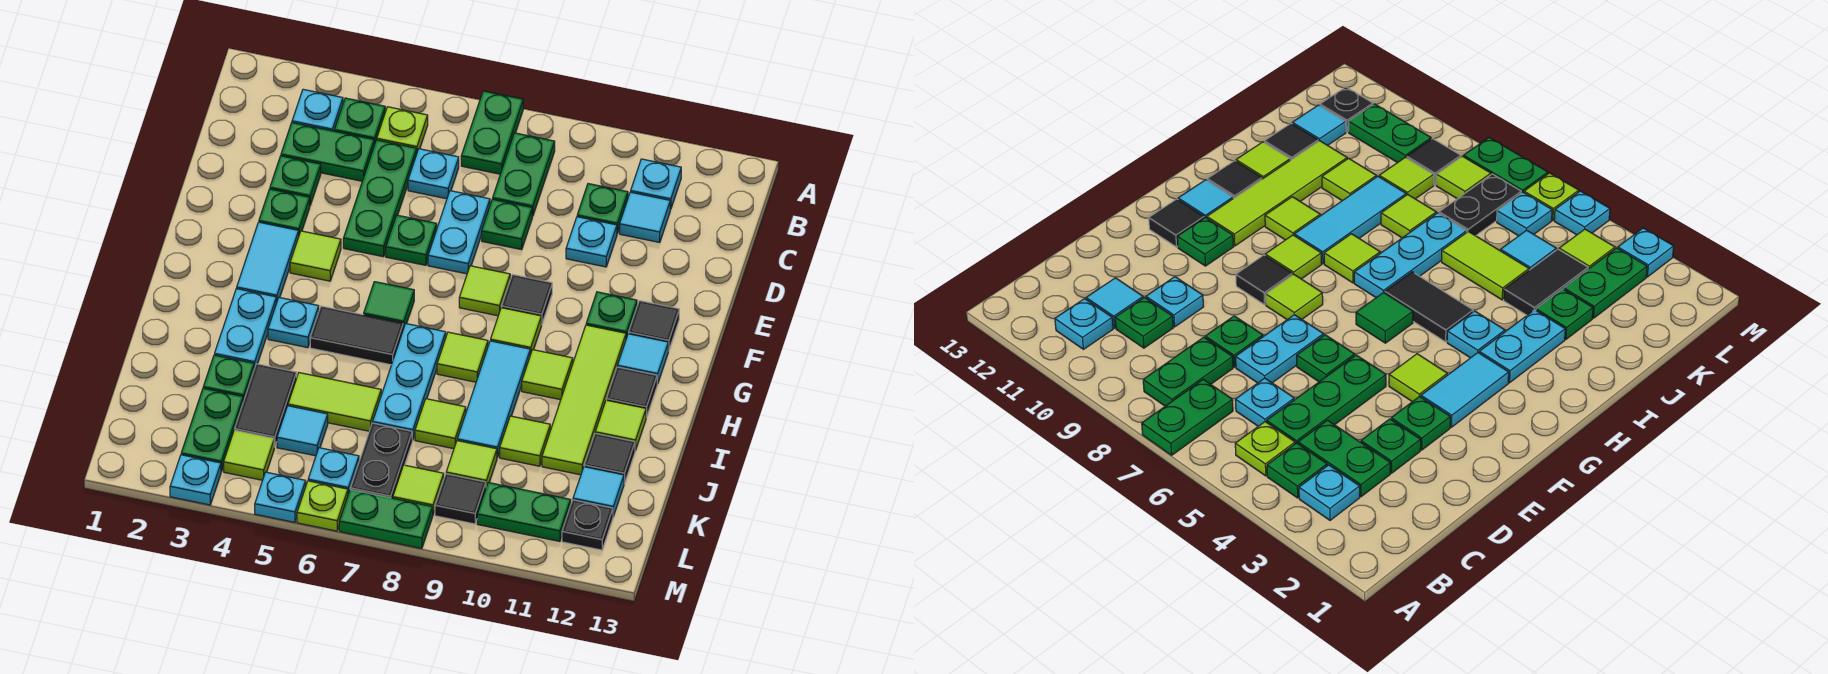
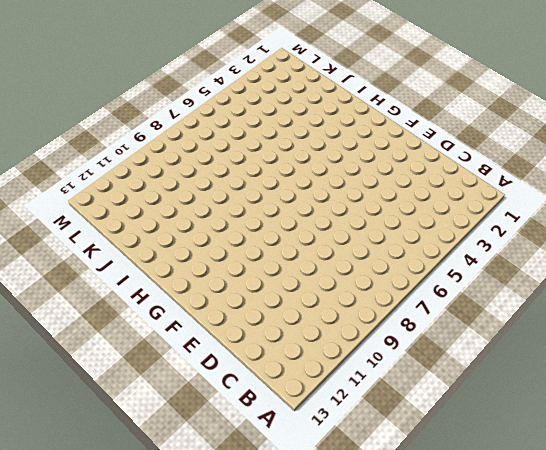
none -> green 1x2 plate [461,91,523,174]
none -> cyan 1x1 plate [292,89,343,131]
none -> green 1x1 plate [334,98,385,145]
none -> lime 1x1 plate [377,107,428,152]

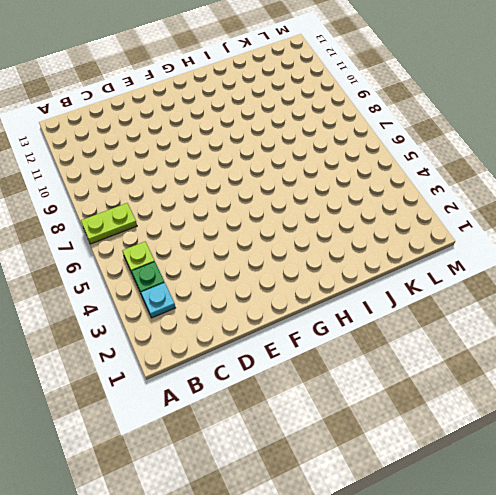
lime 1x2 plate [81,203,137,244] -> green 1x2 plate [461,91,523,174]
none -> green 1x2 plate [493,133,555,216]
none -> cyan 1x1 plate [631,159,681,209]
none -> green 1x2 plate [281,123,374,181]
none -> green 1x3 plate [343,140,417,257]

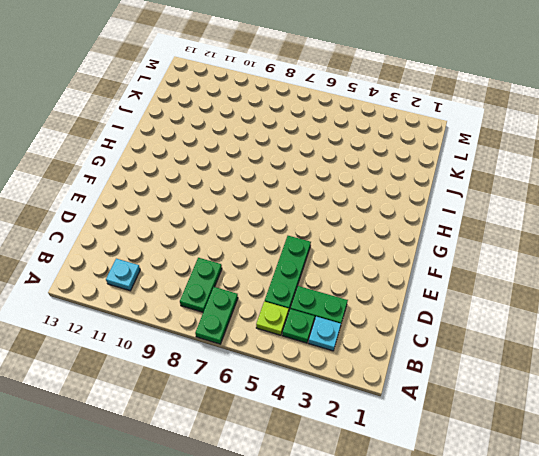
none -> cyan 1x1 plate [408,149,459,199]
none -> green 1x1 plate [577,184,628,234]
none -> cyan 1x1 tile [620,192,670,242]
none -> green 1x1 plate [270,156,321,205]

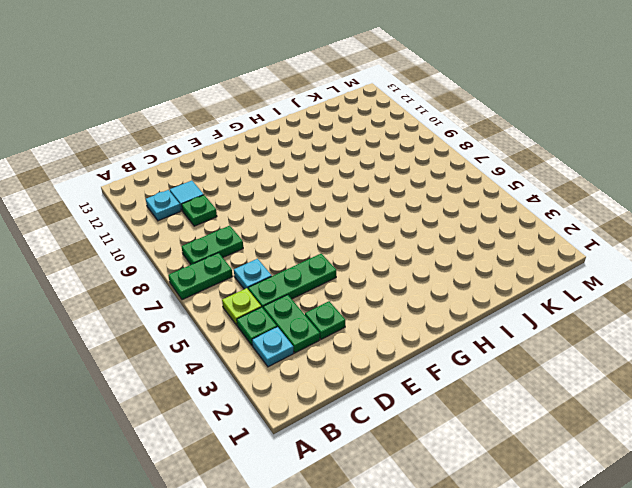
none -> cyan 1x2 plate [428,191,490,274]
none -> green 1x1 plate [482,199,532,250]
none -> cyan 1x1 plate [566,217,617,267]
none -> green 1x1 plate [259,189,310,234]

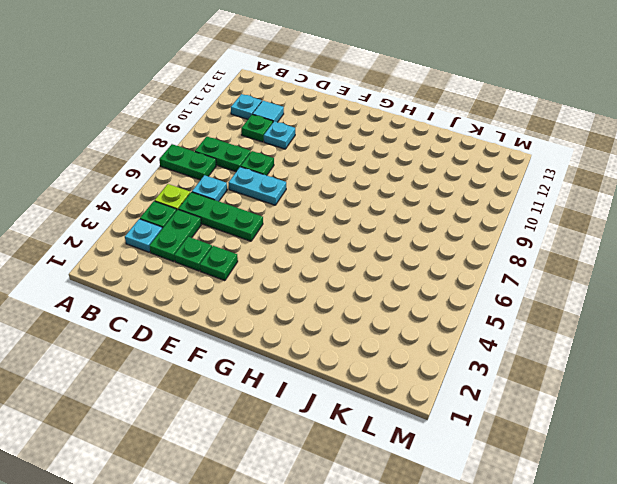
none -> green 1x1 plate [386,215,437,265]
none -> cyan 1x2 tile [237,222,299,303]
none -> lime 1x1 tile [290,231,341,281]
none -> lime 1x1 tile [459,266,510,316]

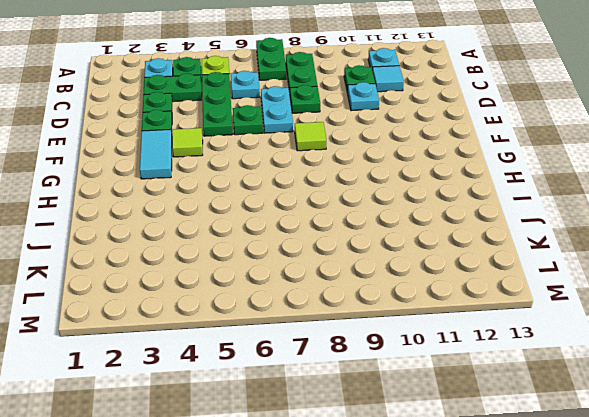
none -> black 1x1 tile [502,275,552,325]
none -> green 1x1 plate [586,292,637,338]
none -> black 1x1 tile [629,301,679,351]
none -> green 1x1 tile [364,282,414,329]

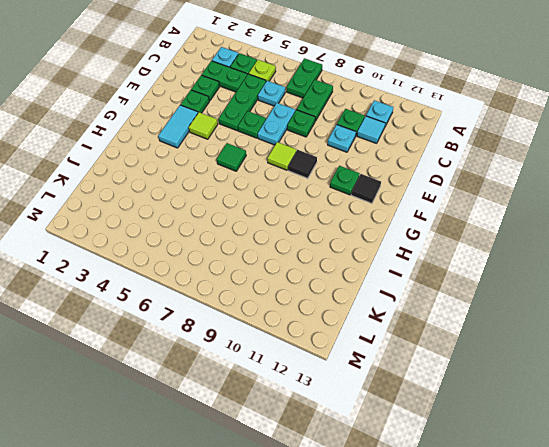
none -> lime 1x1 tile [491,308,541,355]
none -> lime 1x4 tile [542,325,626,475]
none -> cyan 1x1 tile [617,334,668,384]
none -> cyan 1x2 plate [215,289,276,369]

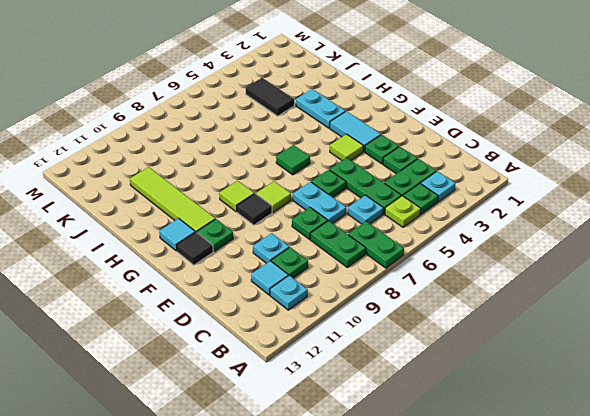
none -> cyan 1x1 plate [268,298,319,348]
none -> black 1x2 tile [310,306,403,365]
none -> cyan 1x3 plate [373,324,446,440]
none -> lime 1x1 tile [437,332,488,382]

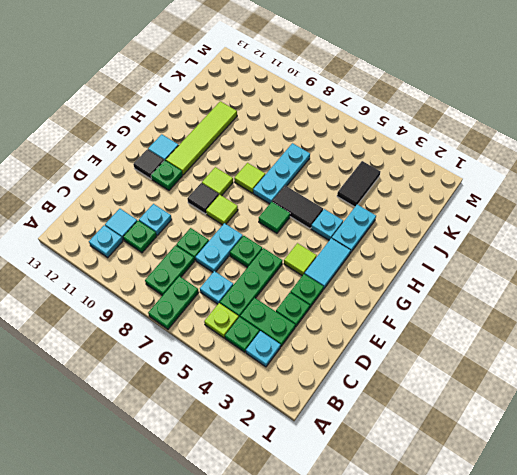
none -> cyan 1x3 tile [457,341,530,457]
none -> lime 1x1 tile [522,350,573,400]
none -> black 1x1 tile [606,367,657,417]
none -> lime 1x1 tile [595,400,646,450]

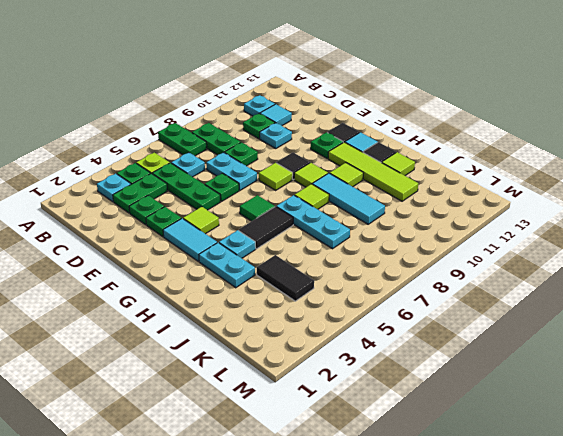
none -> green 1x1 plate [203,355,254,402]
none -> lime 1x2 tile [288,373,381,431]
none -> lime 1x1 tile [415,399,466,449]
none -> lime 1x1 tile [500,416,550,466]

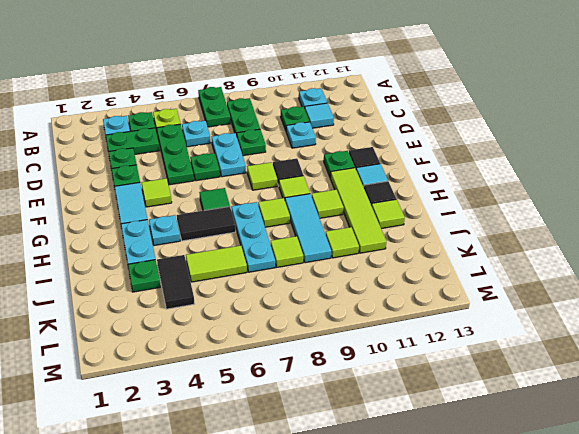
none -> black 1x1 tile [584,434,635,483]
none -> green 1x2 plate [181,388,243,472]
none -> cyan 1x1 tile [277,406,328,456]
none -> black 1x2 plate [350,423,412,498]

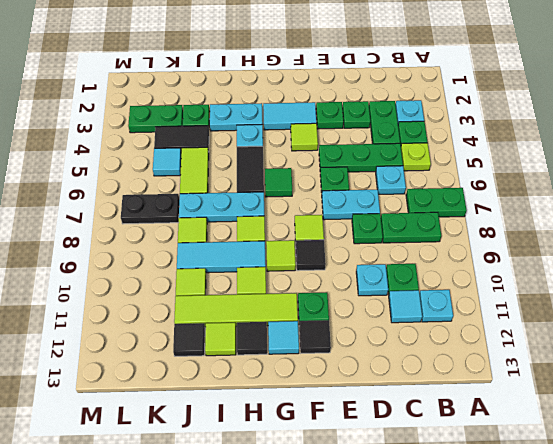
none -> lime 1x1 tile [446,441,497,487]
none -> cyan 1x1 tile [573,467,624,516]
none -> lime 1x1 tile [224,430,274,480]
none -> cyan 1x1 plate [308,448,359,494]

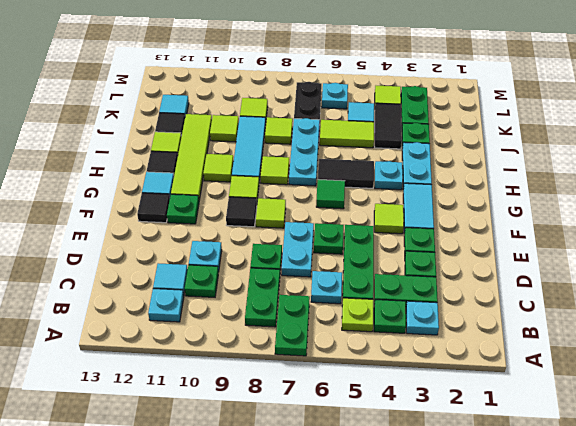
none -> lime 1x1 tile [393,465,444,514]
none -> black 1x1 tile [435,474,486,524]
none -> green 1x2 plate [477,483,571,541]
none -> black 1x1 plate [562,500,613,550]

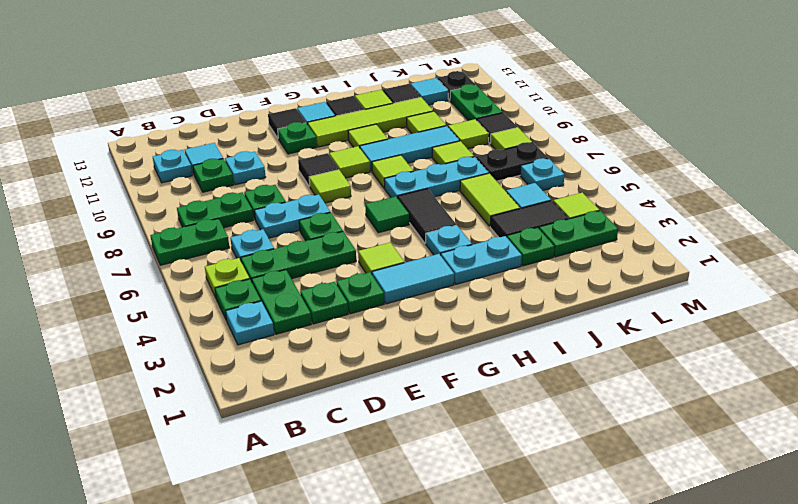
none -> cyan 1x1 plate [170,455,221,505]
none -> cyan 1x1 plate [255,472,306,522]
none -> lime 1x1 plate [297,481,348,531]
none -> green 1x2 plate [339,490,433,549]

